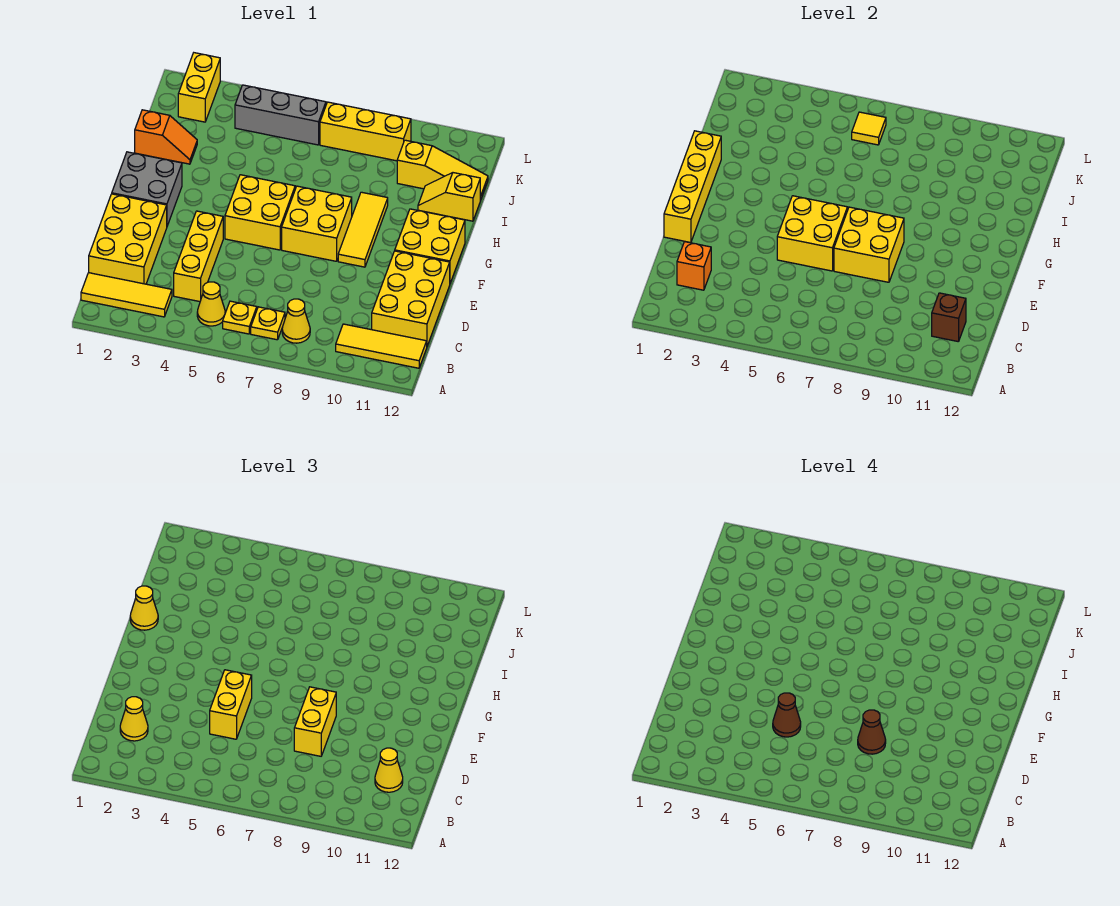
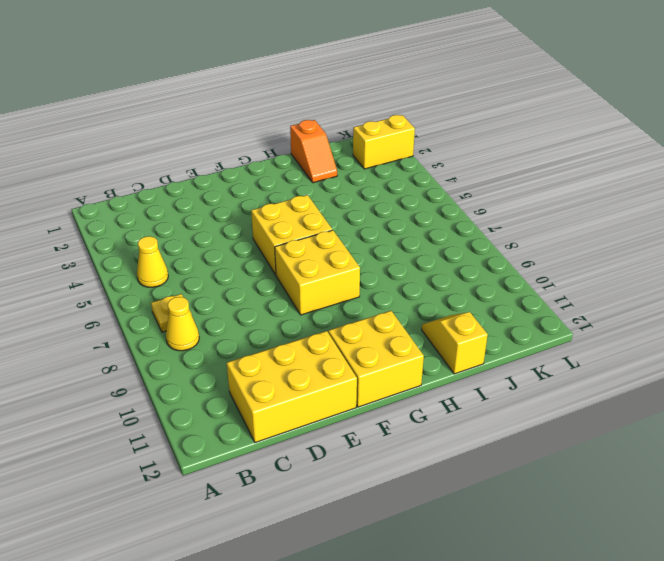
none -> yellow 1x3 tile [81,273,172,317]
none -> yellow 1x1 plate [223,301,257,334]
none -> yellow 1x3 tile [336,324,427,368]
none -> yellow 2x3 brick [89,194,167,284]

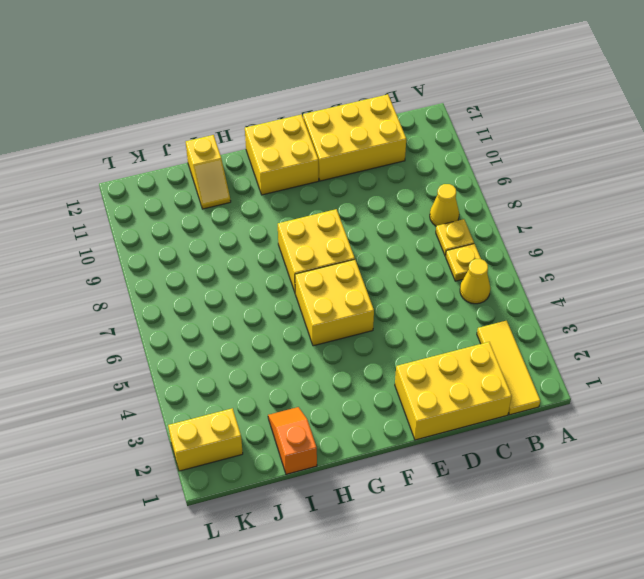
none -> yellow 1x3 tile [336,324,427,368]
none -> yellow 1x3 brick [174,211,223,302]
none -> grey 2x2 brick [112,152,182,226]
none -> yellow 1x3 tile [338,192,388,267]

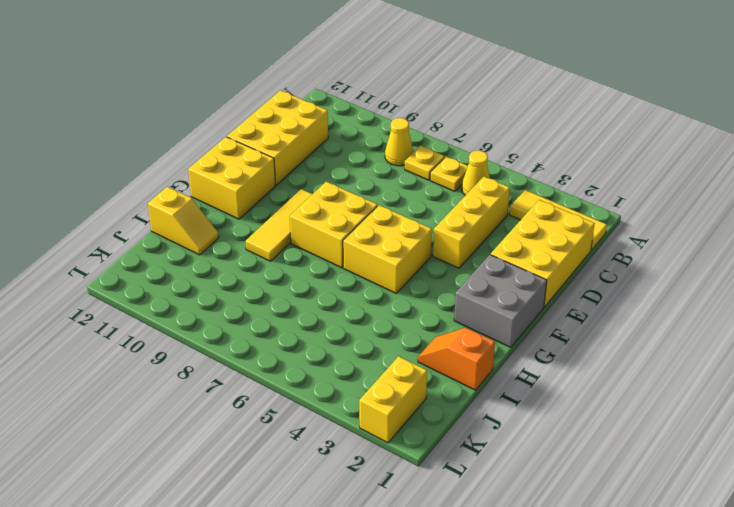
none -> yellow 1x3 tile [336,324,427,368]
none -> yellow 1x3 slope [397,140,488,200]
none -> grey 1x3 brick [235,85,326,145]
none -> yellow 1x3 brick [320,102,411,161]

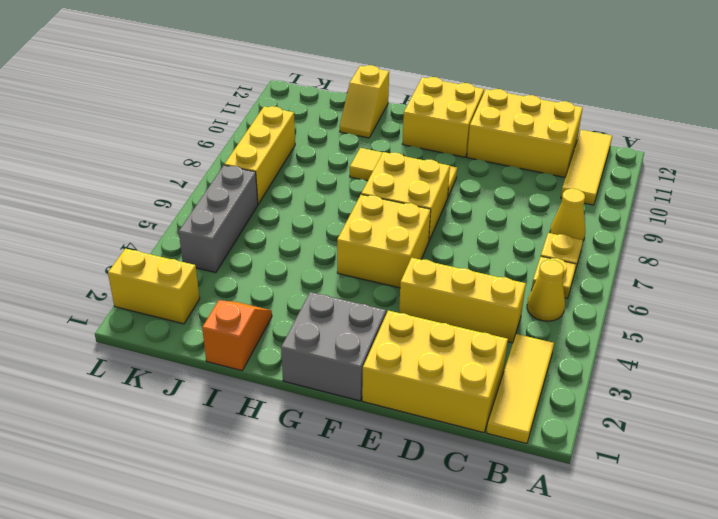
none -> yellow 1x3 slope [397,140,488,200]
none -> orange 1x1 brick [677,242,711,290]
none -> brown 1x1 brick [932,293,966,342]
none -> yellow 1x4 brick [664,131,721,243]

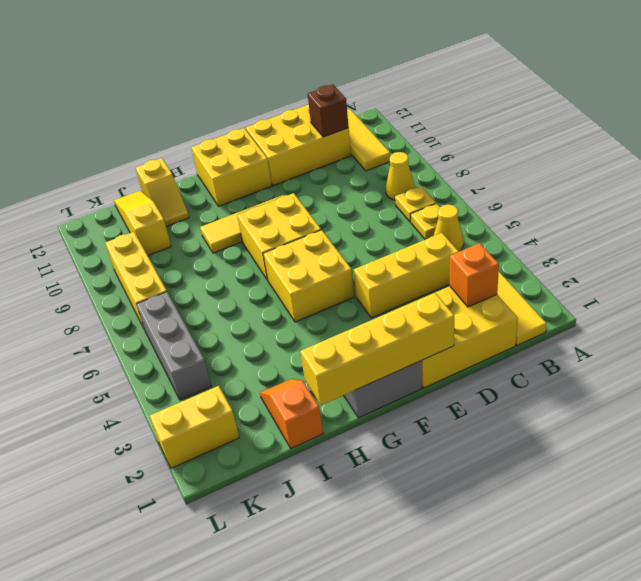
none -> yellow 2x2 brick [777,196,848,271]
none -> yellow 2x2 brick [834,207,904,282]
none -> yellow 1x1 tile [852,112,886,145]
none -> yellow 1x1 cone [120,697,148,741]

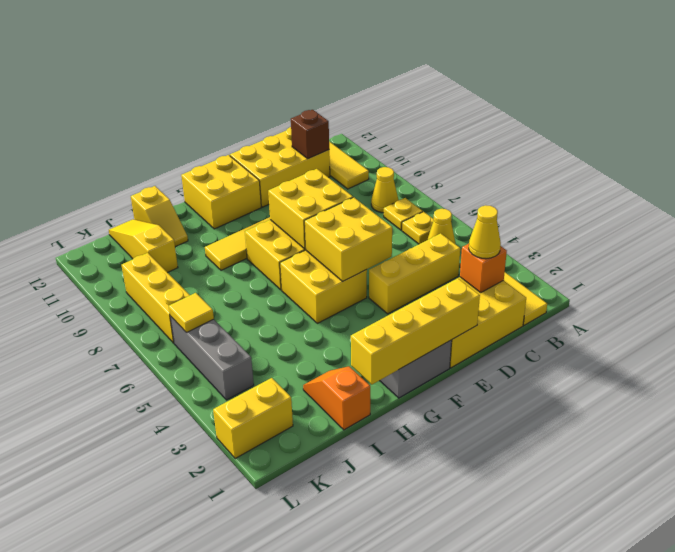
none -> yellow 1x1 cone [375,748,403,792]
none -> yellow 1x2 brick [210,670,252,739]
none -> yellow 1x2 brick [294,687,336,756]
none -> yellow 1x1 cone [130,586,158,630]

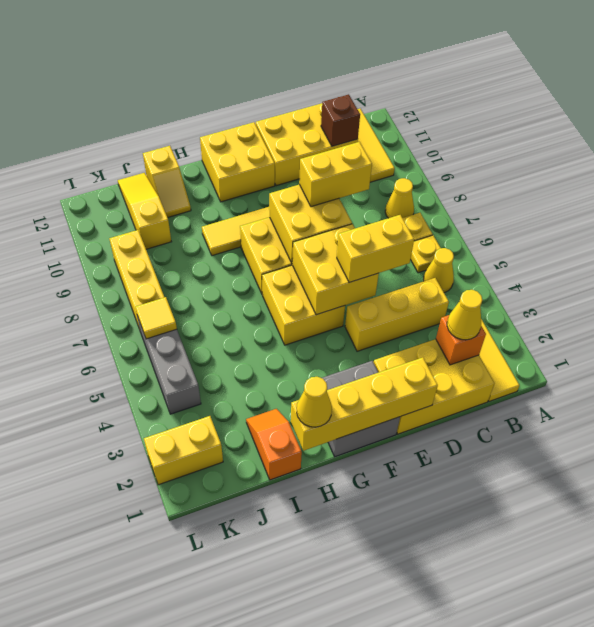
none -> yellow 1x1 cone [375,748,403,792]
none -> brown 1x1 cone [773,693,801,737]
none -> brown 1x1 cone [858,710,886,754]

